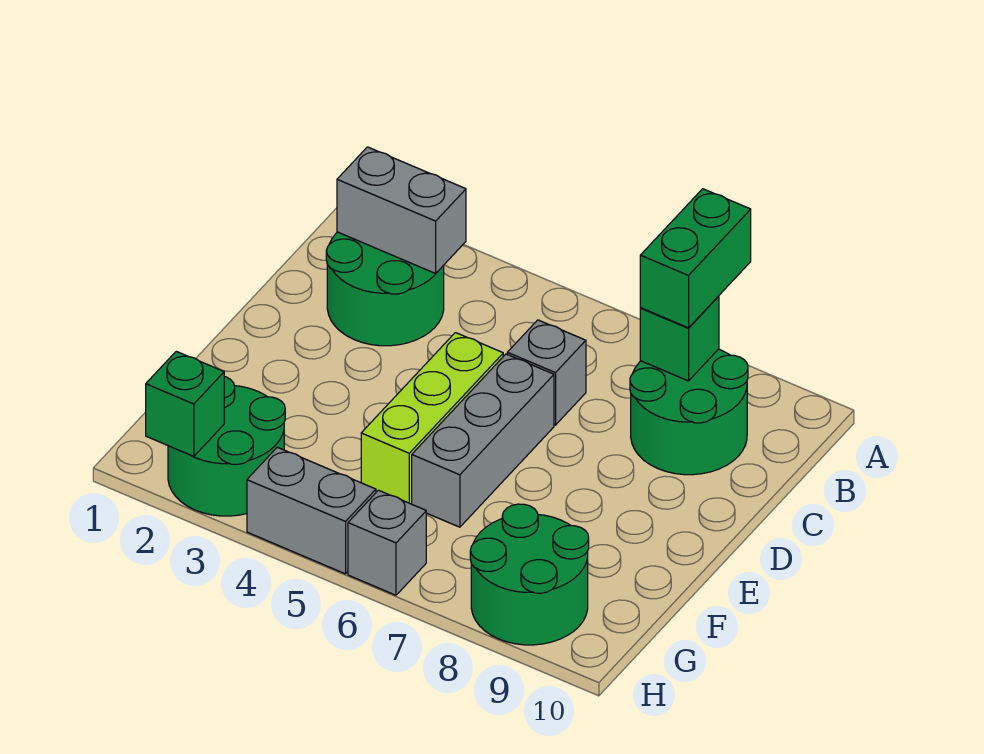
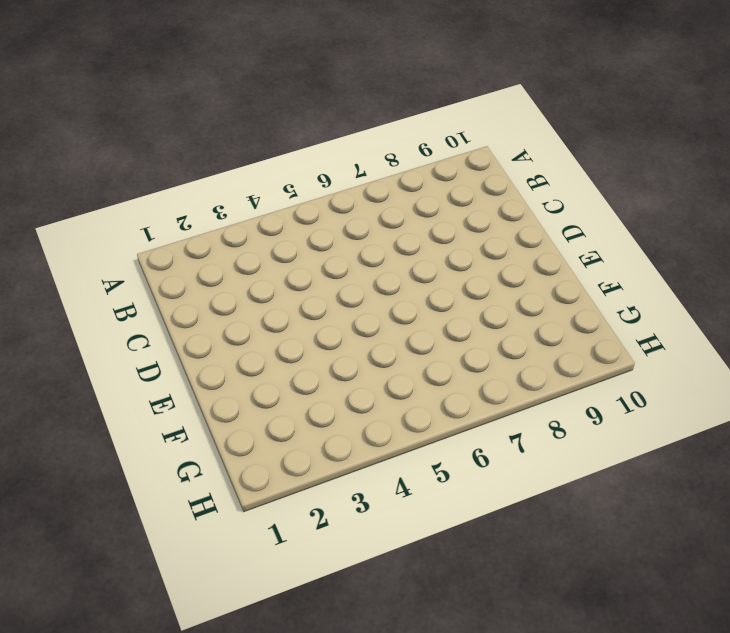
none -> green 2x2 round brick [326,232,444,346]
none -> green 2x2 round brick [630,349,748,475]
none -> grey 1x1 brick [507,320,586,425]

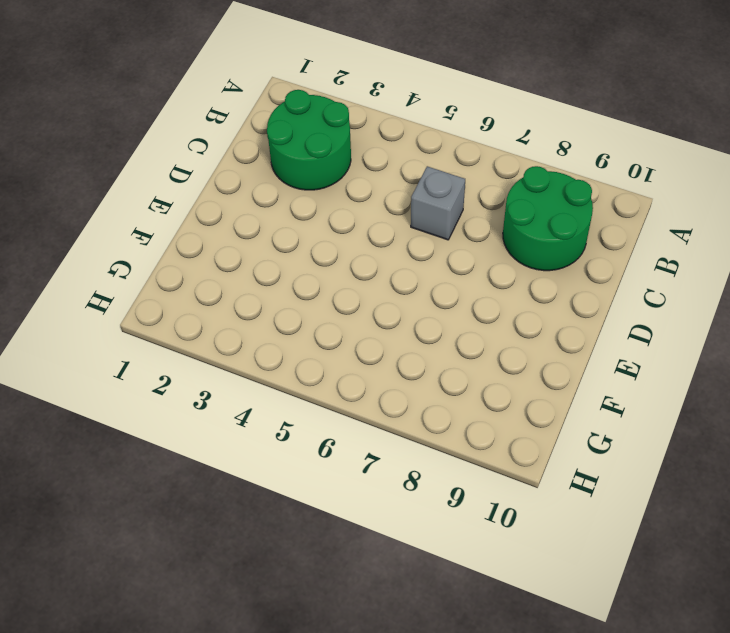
none -> lime 1x3 brick [361,333,503,504]
none -> grey 1x3 brick [412,354,554,527]
none -> green 2x2 round brick [168,377,285,516]

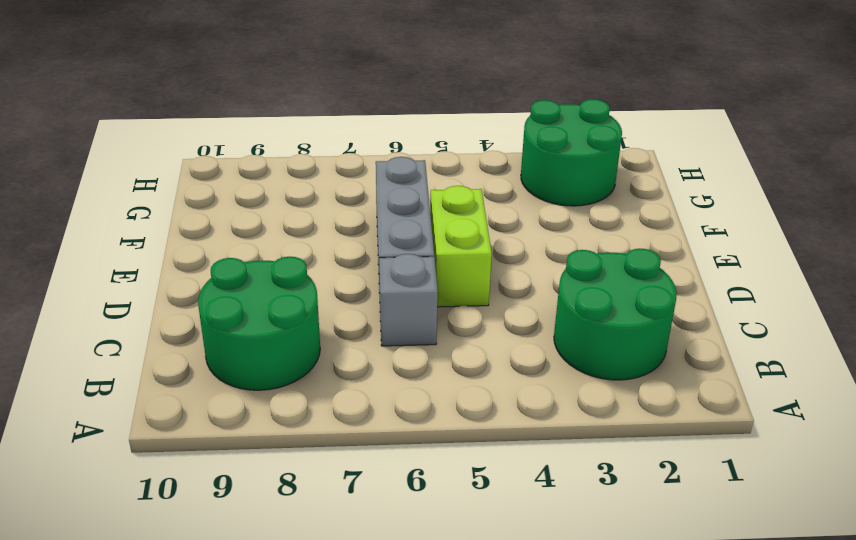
lime 1x2 brick [430,186,492,307] -> lime 1x3 brick [361,333,503,504]
none -> green 2x2 round brick [470,504,589,645]
none -> grey 1x2 brick [247,447,376,574]
none -> grey 1x1 brick [348,490,426,595]

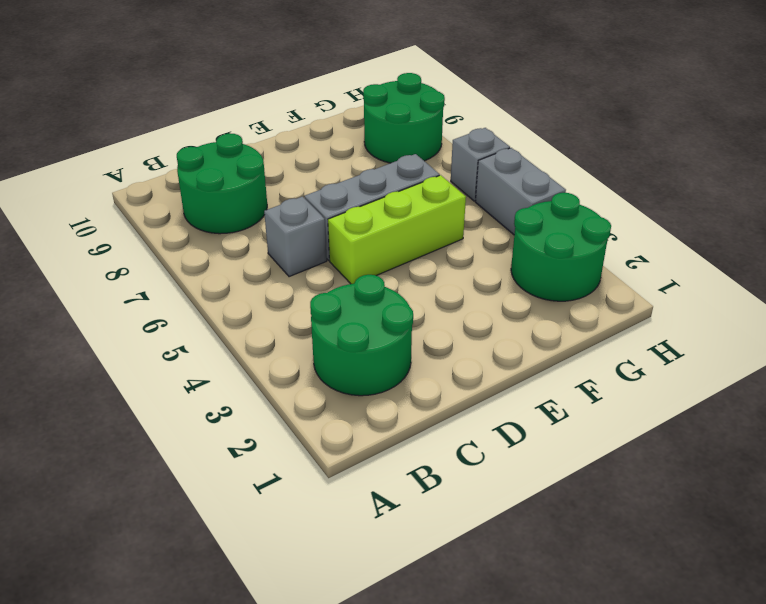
none -> grey 1x2 brick [337,147,466,273]
none -> green 1x1 brick [640,296,719,381]
none -> green 1x1 brick [146,351,224,456]

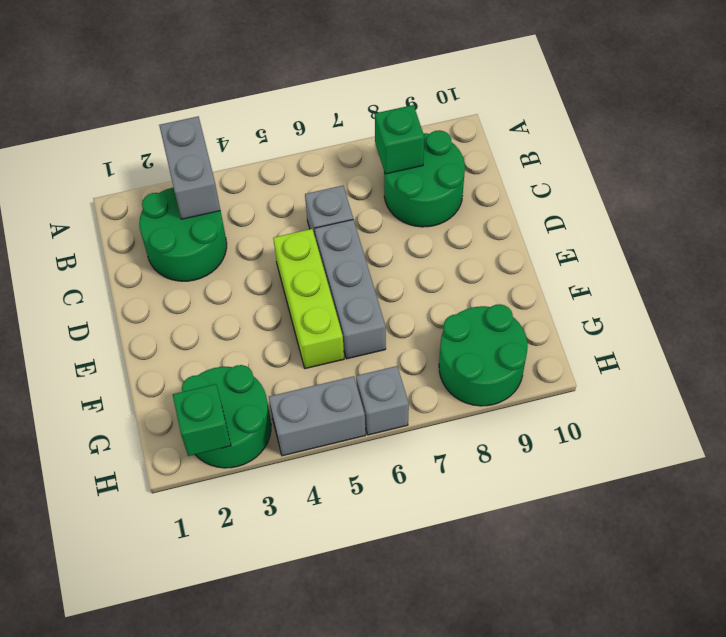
grey 1x2 brick [159,117,220,219] -> grey 1x2 brick turned to [337,147,466,273]
none -> green 1x2 brick [640,189,751,328]

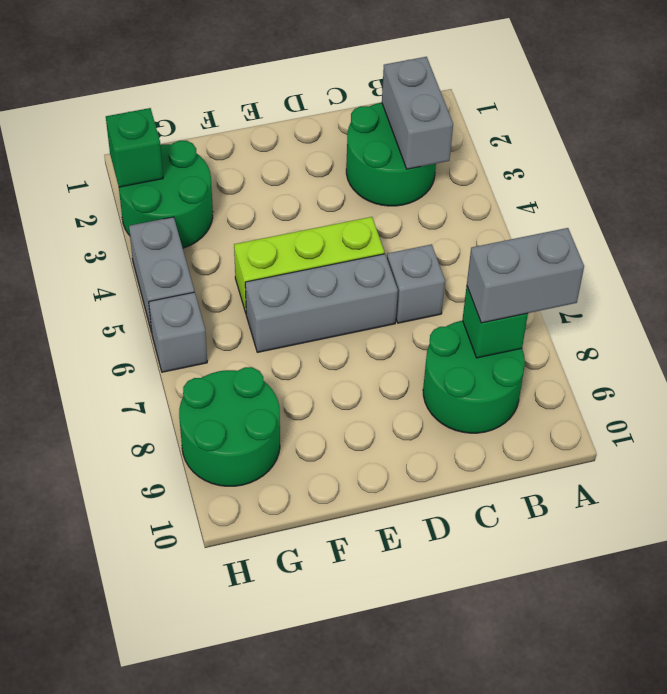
grey 1x2 brick [467,228,584,323] -> green 1x2 brick [640,189,751,328]

